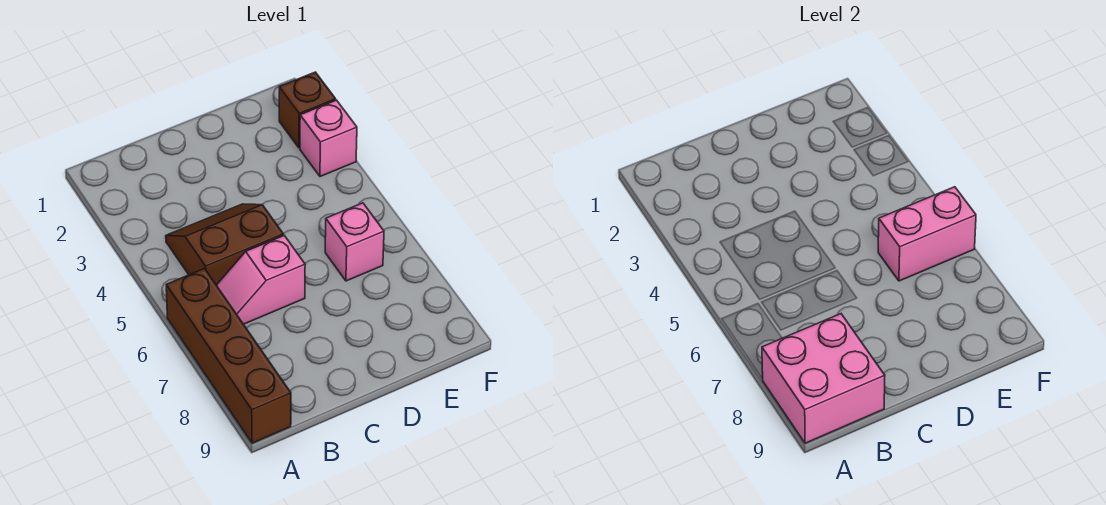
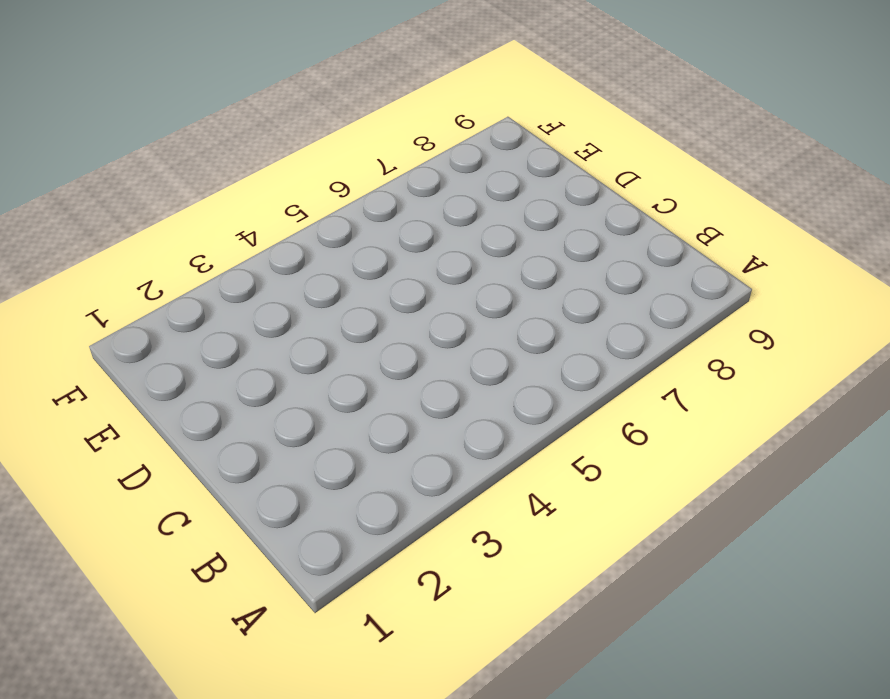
none -> brown 1x4 brick [166,269,291,443]
none -> brown 2x2 slope [166,204,283,285]

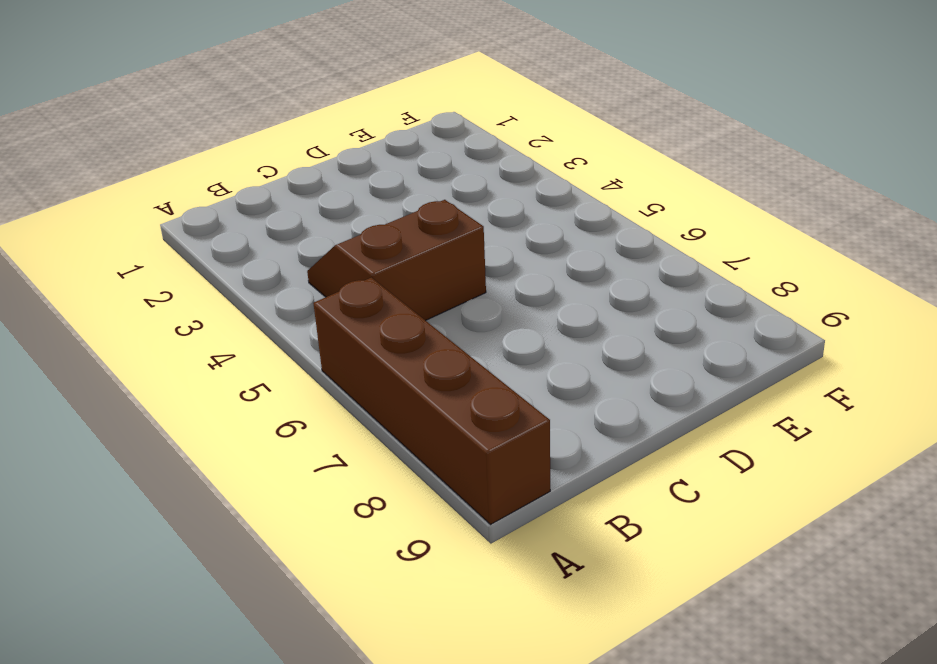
none -> pink 1x2 slope [217,236,305,324]
none -> pink 1x1 brick [325,203,384,281]

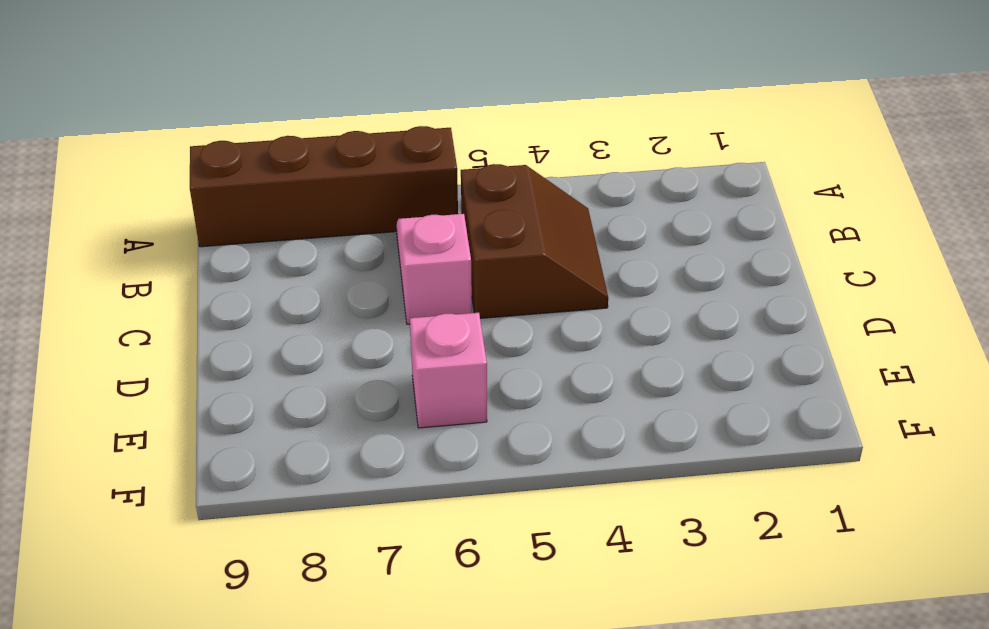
none -> brown 1x1 brick [279,72,336,148]
none -> pink 1x1 brick [300,100,357,177]

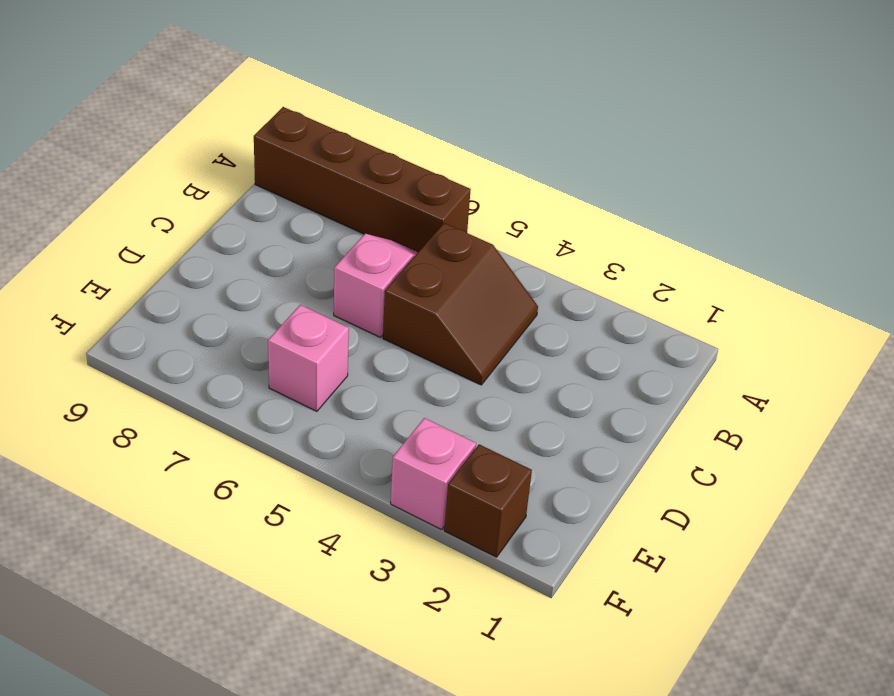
none -> pink 2x2 brick [762,314,885,443]
none -> pink 1x2 brick [878,187,976,281]

